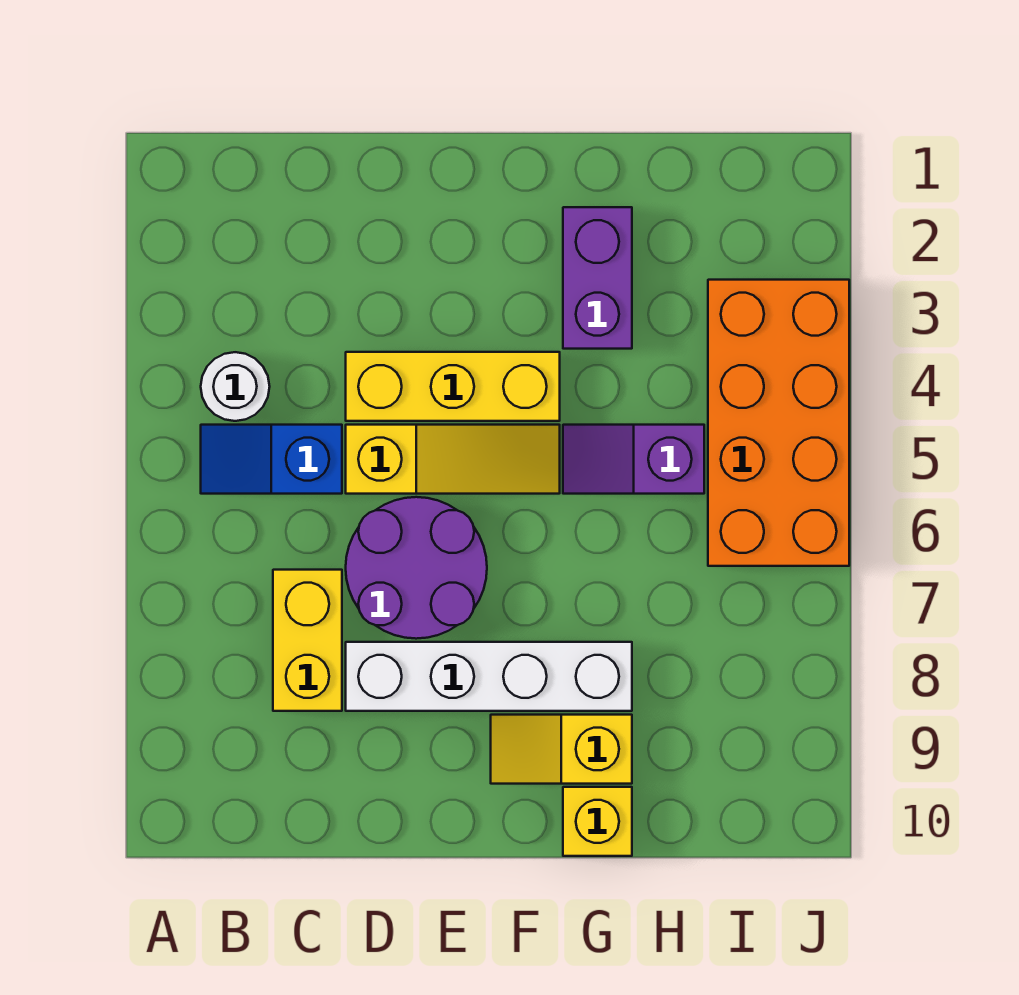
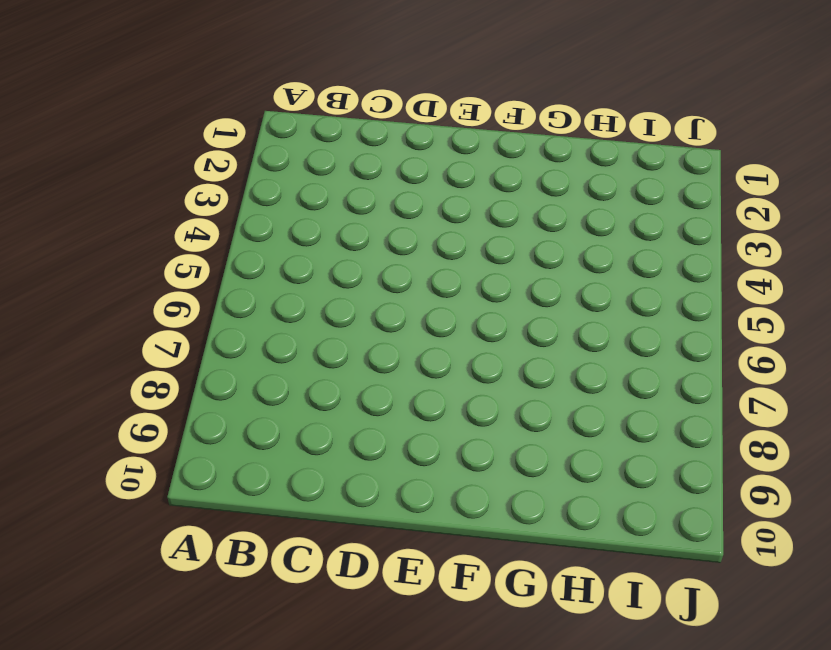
none -> white 1x1 round brick [201,352,270,421]
none -> blue 1x2 slope [201,425,342,494]
none -> yellow 1x2 brick [273,570,342,711]

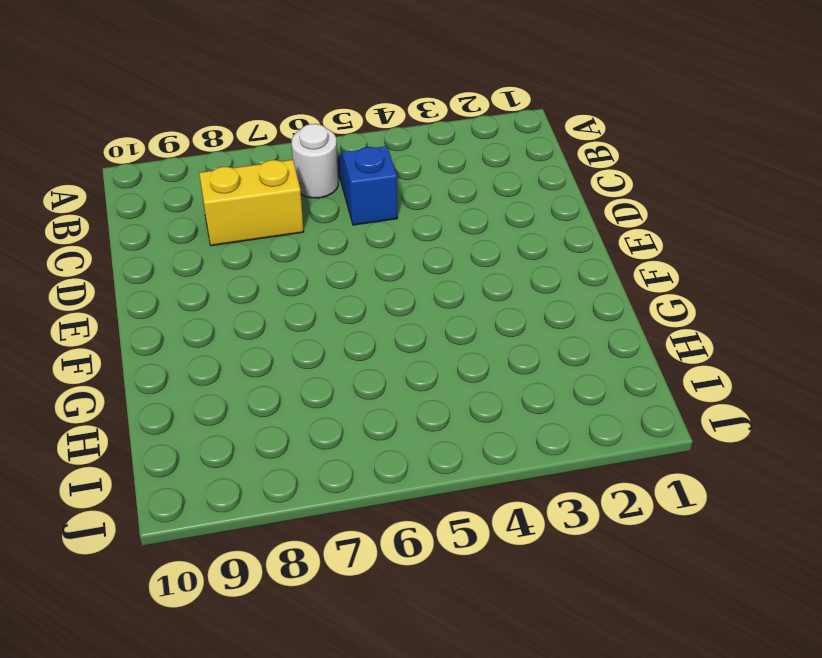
white 1x1 round brick [292,124,338,198] -> white 1x1 round brick moved to [201,352,270,421]
none -> yellow 1x3 brick [346,352,560,421]
none -> yellow 1x3 slope [346,425,560,494]
none -> purple 2x2 round brick [346,497,487,639]

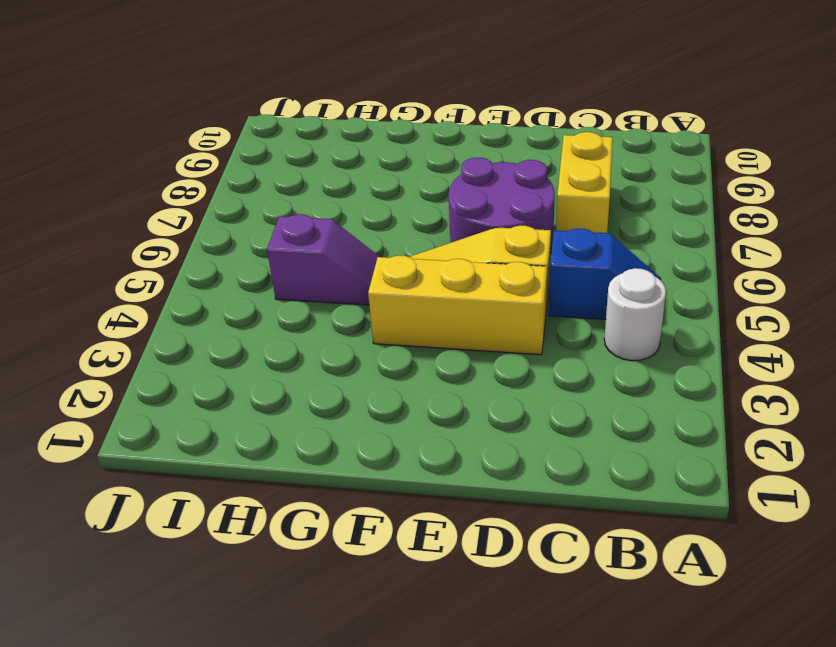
none -> white 1x4 brick [346,642,632,711]
none -> yellow 1x2 slope [491,715,632,784]
none -> purple 1x2 brick [563,207,632,349]

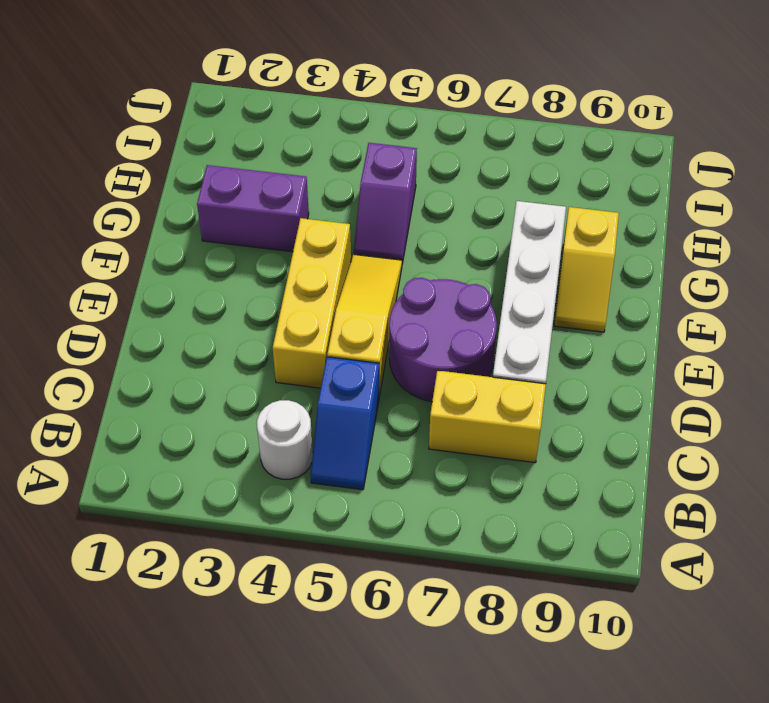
none -> yellow 1x1 brick [563,787,632,856]
none -> orange 2x4 brick [708,280,849,566]

